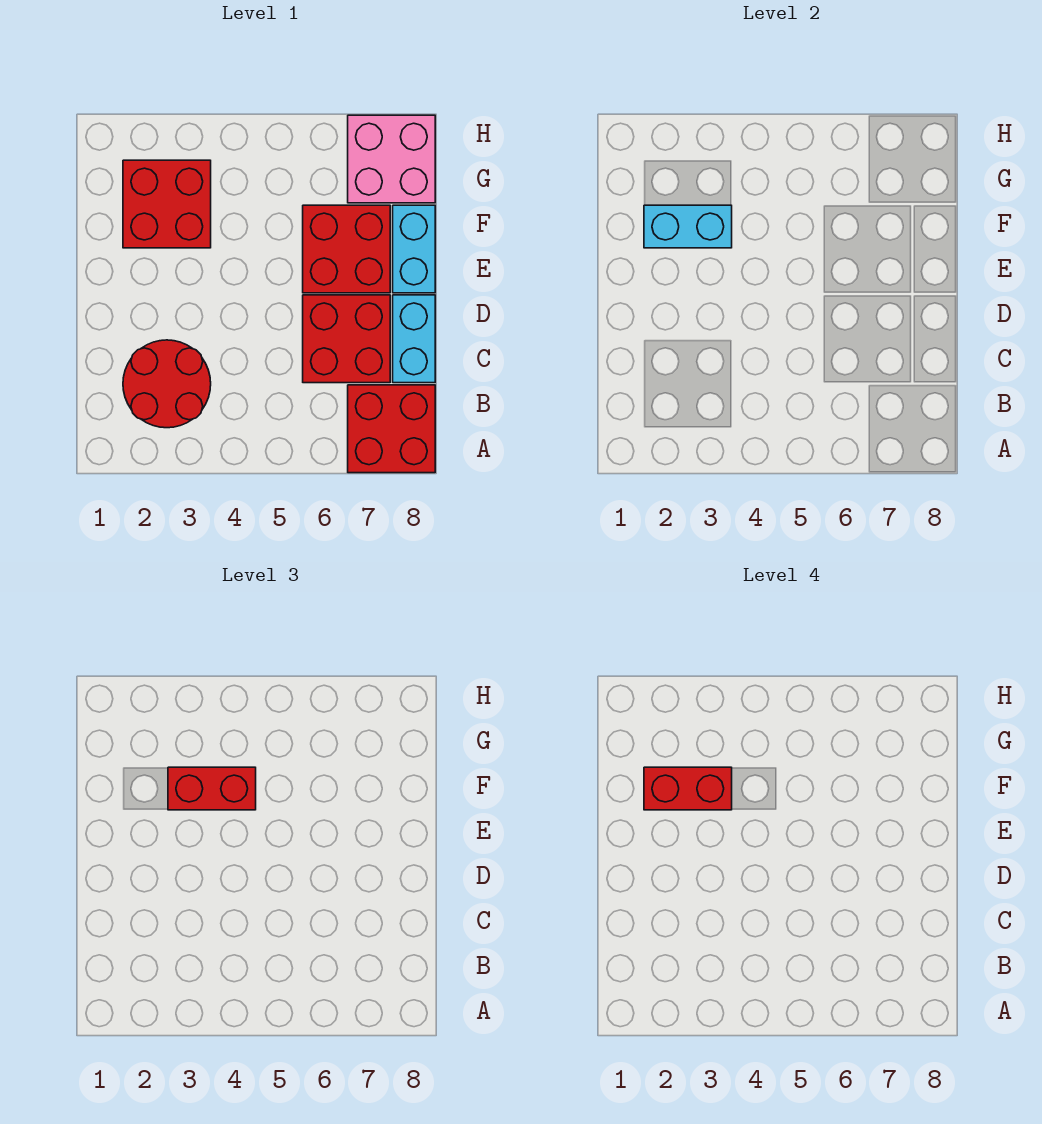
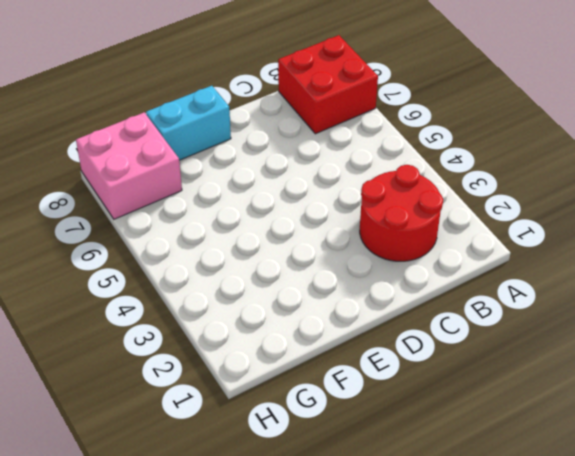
none -> red 2x2 brick [303,295,390,383]
none -> cyan 1x2 brick [393,295,435,383]

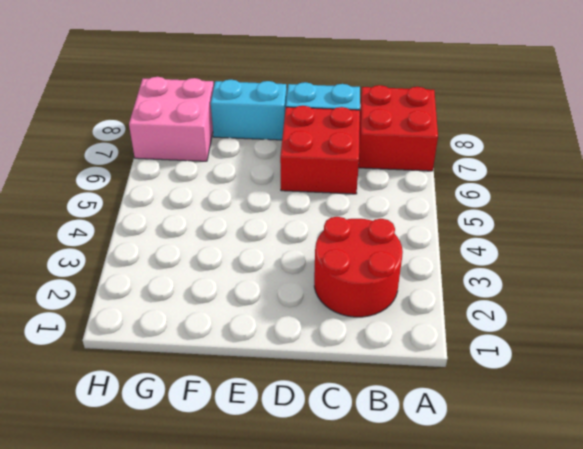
none -> red 2x2 brick [303,205,390,293]
none -> red 2x2 brick [123,160,211,248]

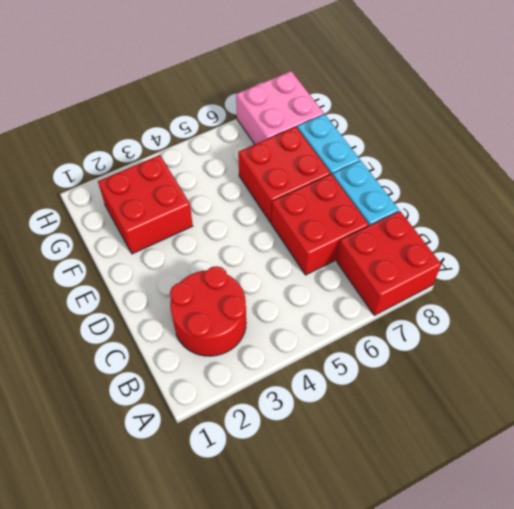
none -> cyan 1x2 brick [644,205,732,248]
none -> red 1x2 brick [168,767,256,810]

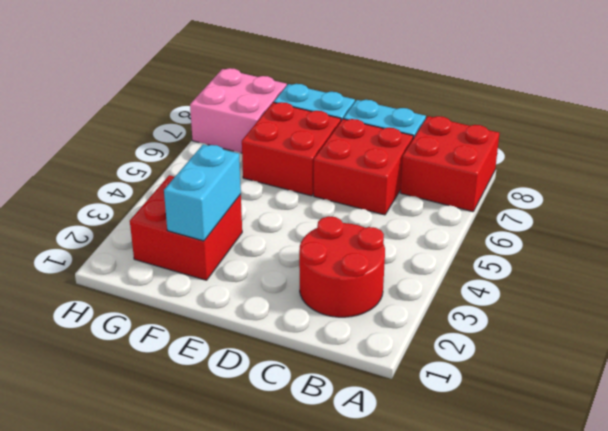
none -> red 1x2 brick [168,767,256,810]
none -> red 1x2 brick [644,767,732,810]

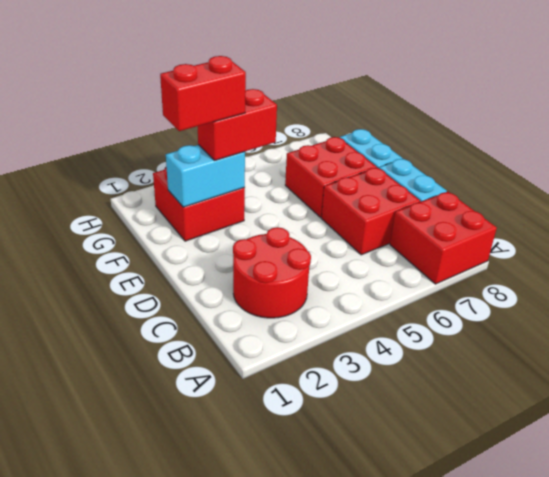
none -> pink 2x2 brick [348,115,435,203]

